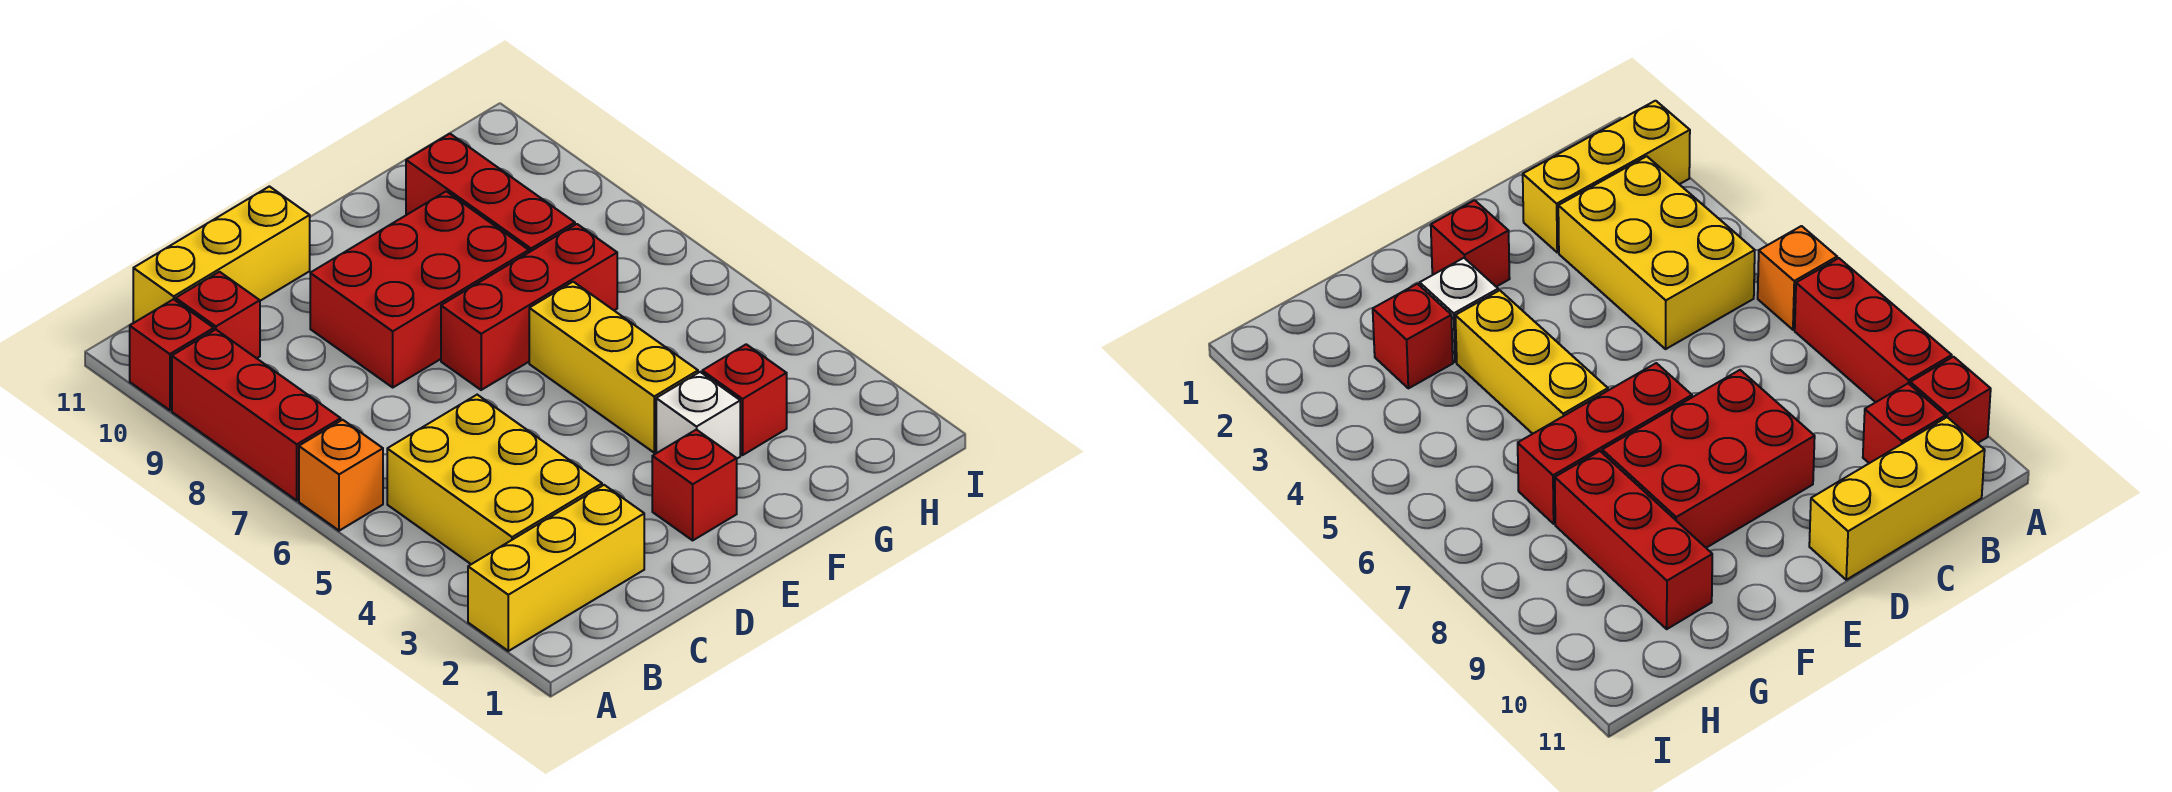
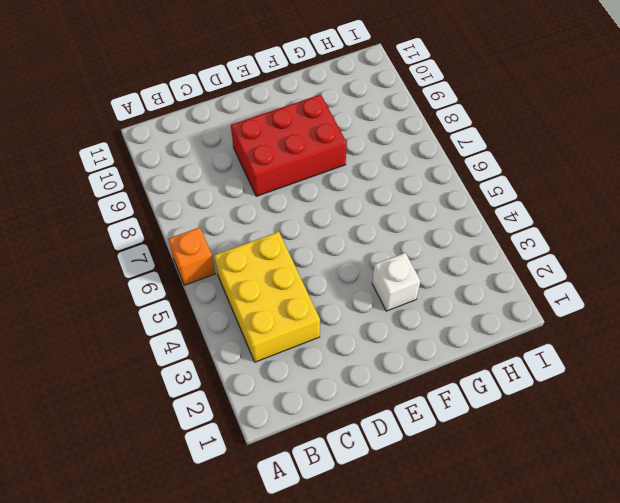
none -> yellow 1x3 brick [468,485,644,651]
none -> red 1x3 brick [172,330,341,500]
none -> red 1x1 brick [130,299,214,410]

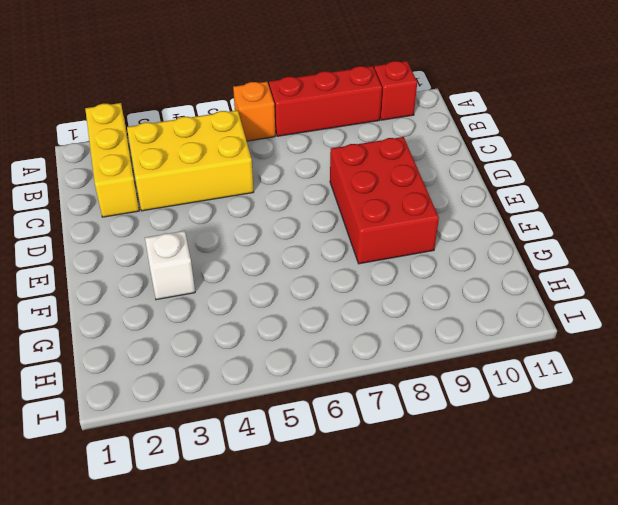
none -> red 1x1 brick [176,272,260,358]
none -> yellow 1x3 brick [133,186,310,323]
none -> red 1x1 brick [652,430,737,540]

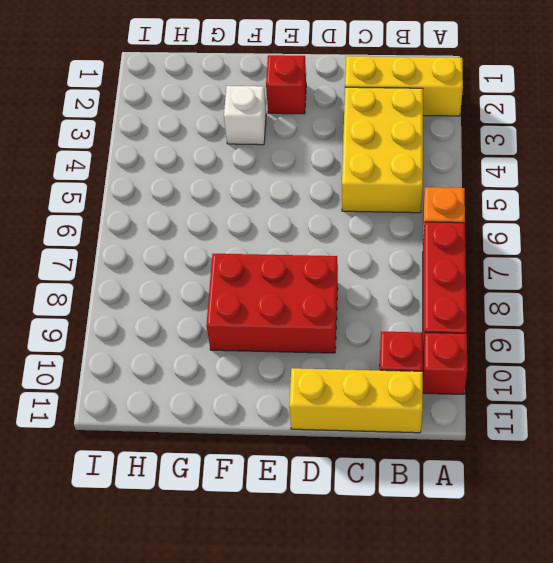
none -> red 1x3 brick [441,224,617,390]
none -> yellow 1x3 brick [529,282,698,453]
none -> red 1x1 brick [702,344,787,455]

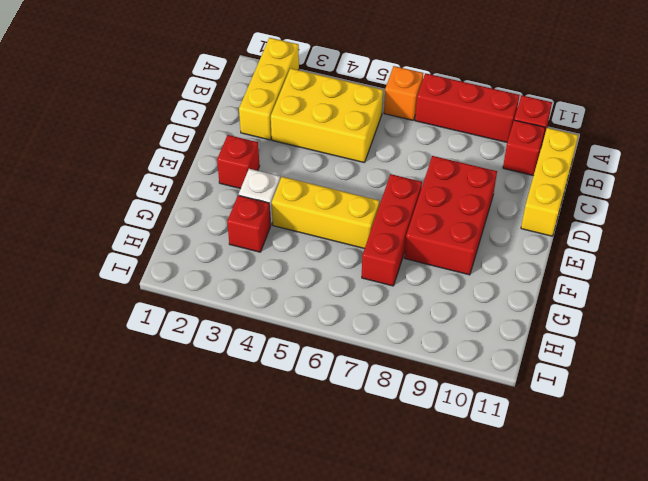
none -> red 1x3 brick [406,134,575,252]

